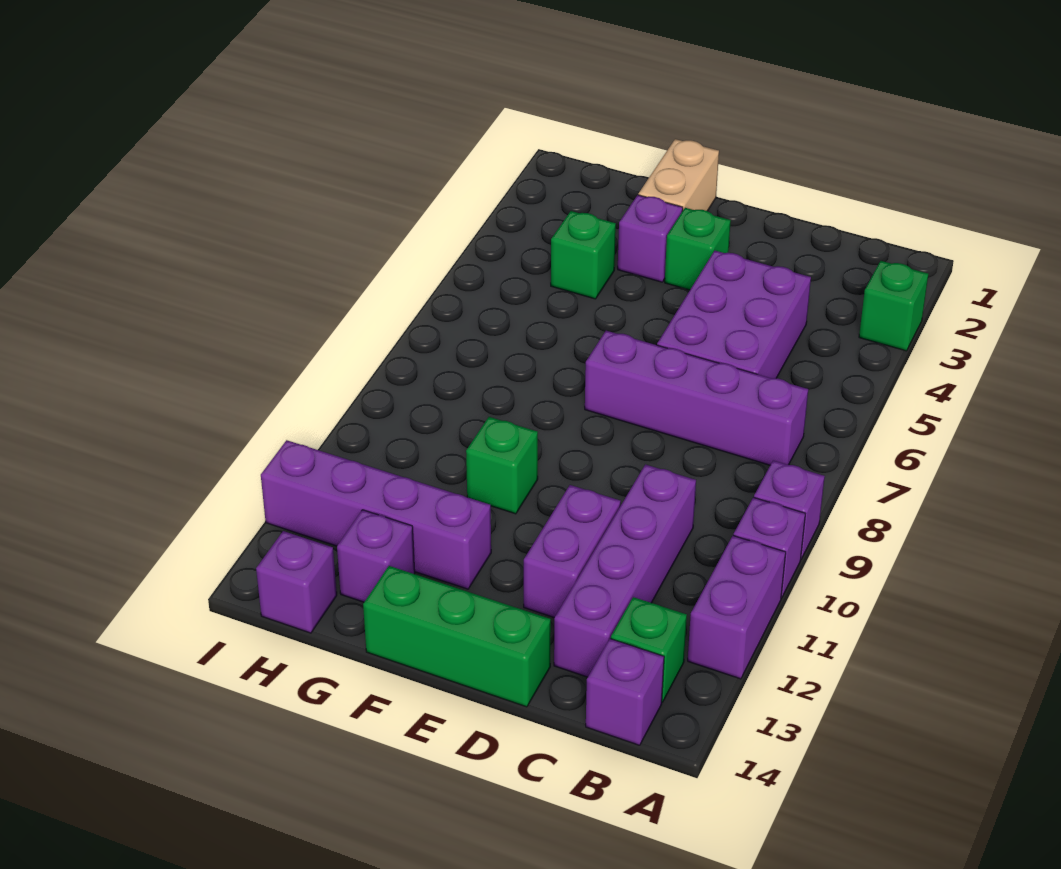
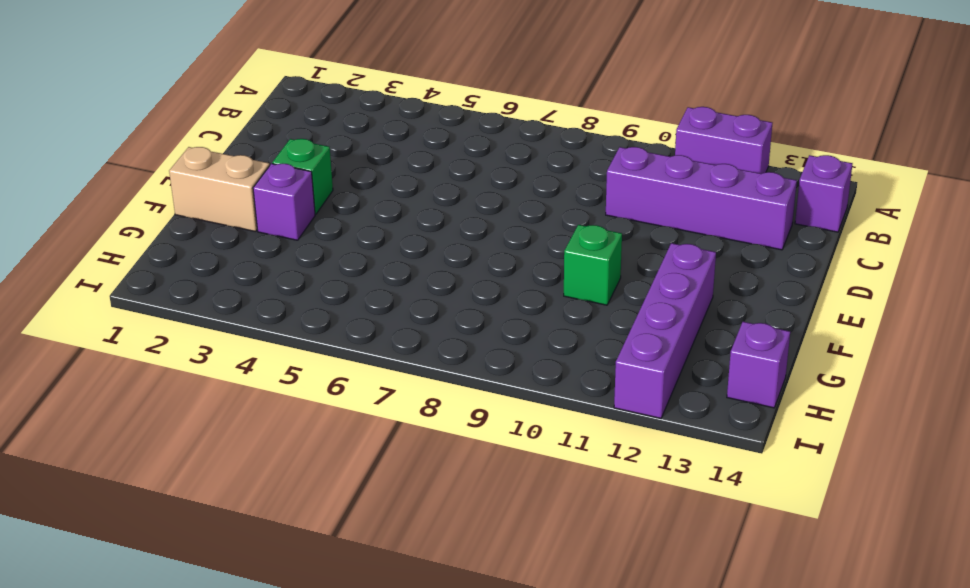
none -> green 1x1 brick [859,261,928,351]
none -> purple 1x1 brick [754,460,825,559]
none -> purple 1x1 brick [733,497,805,598]

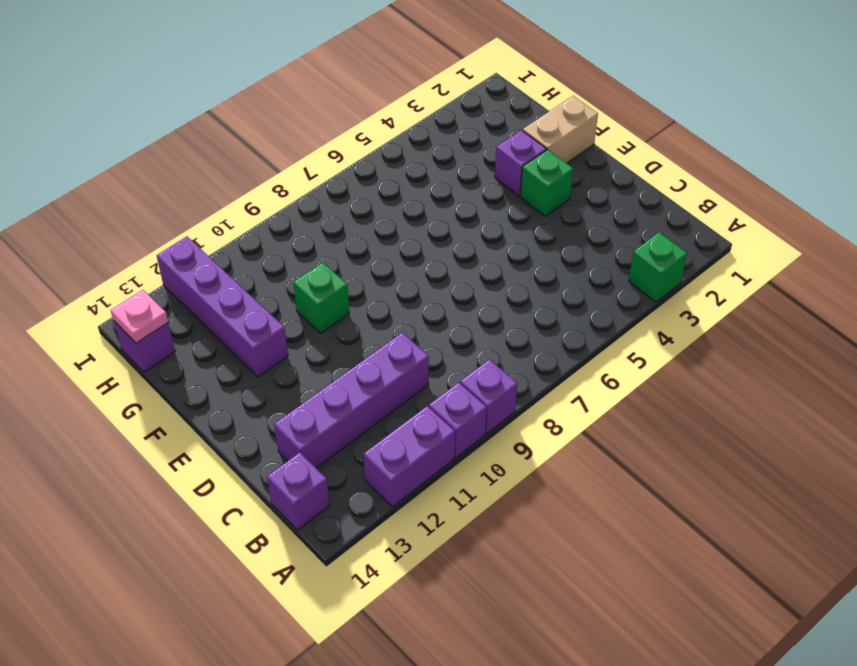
pink 1x1 plate [111,290,168,343] -> none
none -> purple 1x4 brick [585,331,808,465]
none -> green 1x1 brick [611,597,687,702]
none -> purple 2x3 brick [657,251,811,378]

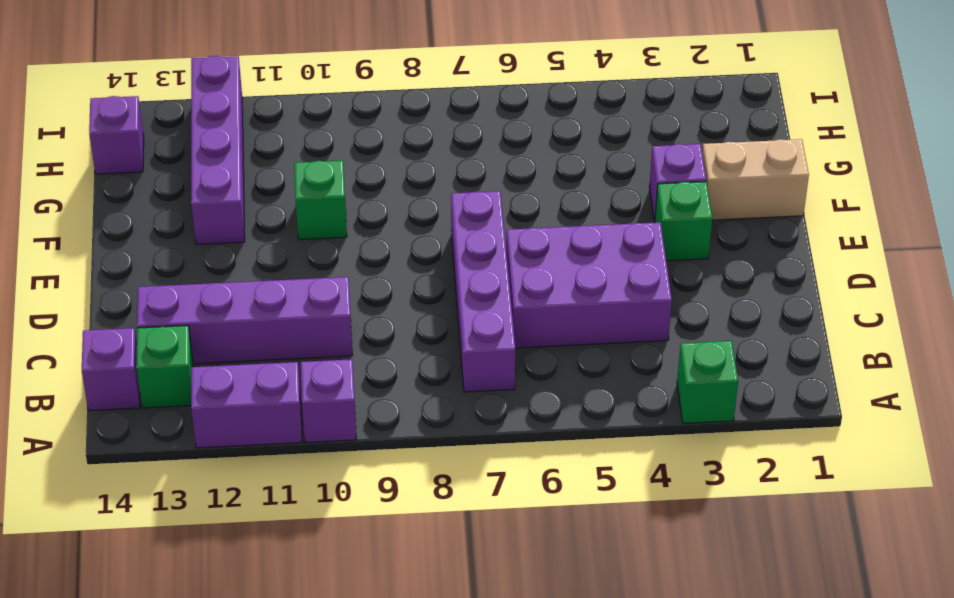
none -> purple 1x1 brick [754,460,825,559]
none -> purple 1x2 brick [524,485,621,618]
none -> green 1x3 brick [363,566,551,707]

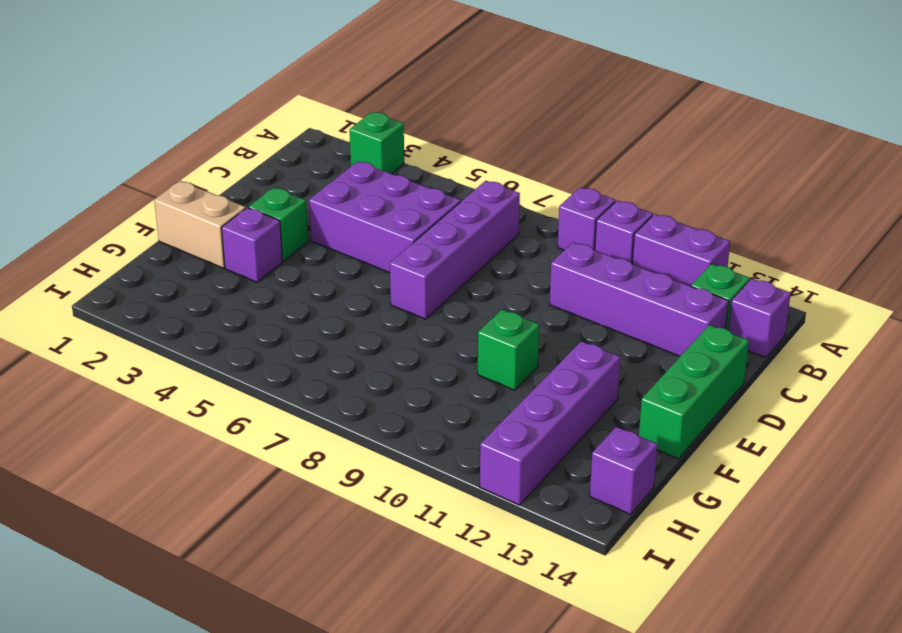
none -> purple 1x2 brick [524,485,621,618]
none -> green 1x1 brick [551,211,616,299]
none -> purple 1x1 brick [337,510,415,602]

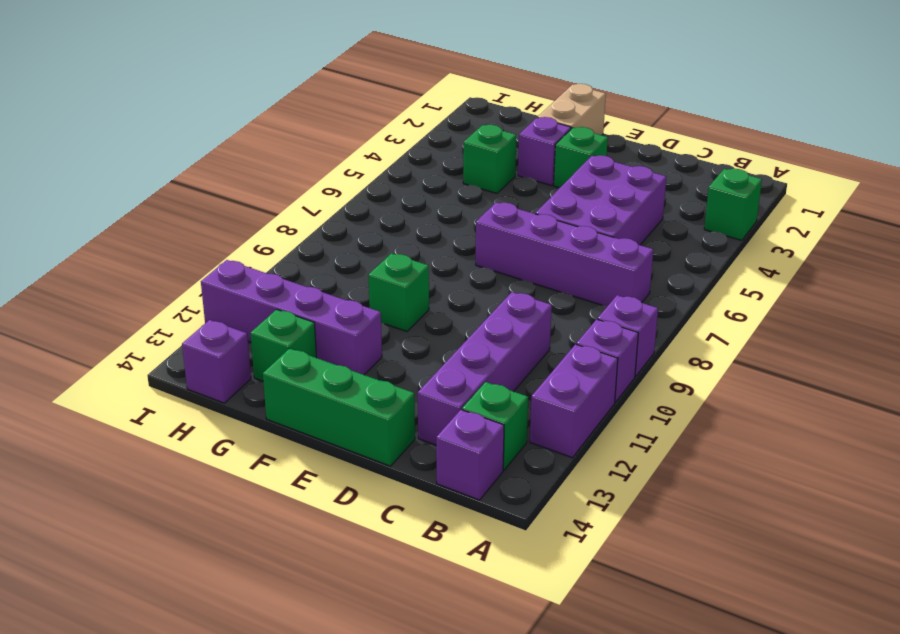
green 1x1 brick [250,309,317,381] -> purple 1x1 brick [337,510,415,602]
none -> purple 1x2 brick [524,485,621,618]

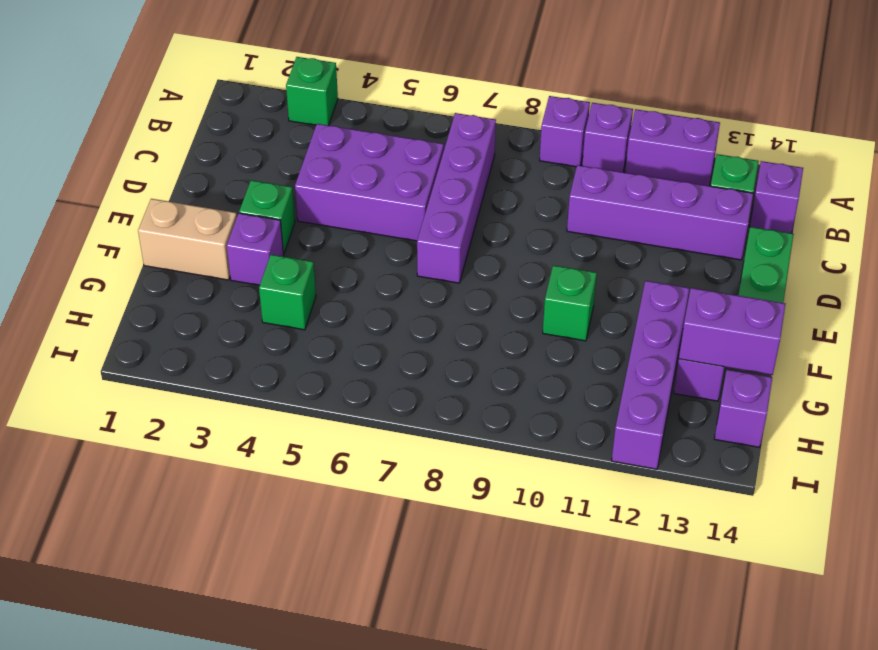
purple 1x2 brick [679,288,785,375] -> purple 1x2 brick moved to [524,485,621,618]

